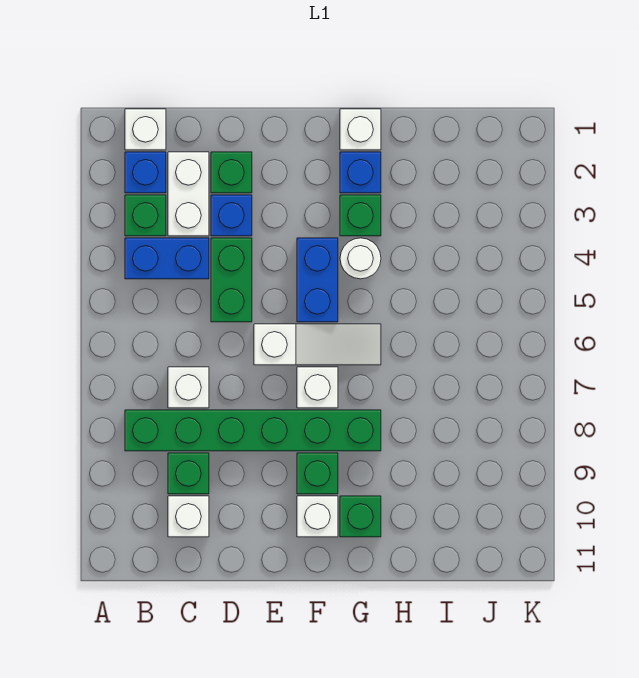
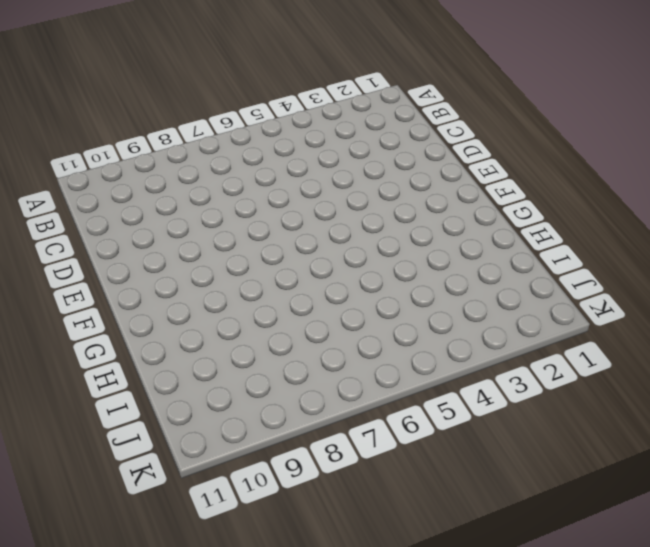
none -> white 1x1 brick [125,109,166,150]
none -> blue 1x1 brick [125,152,166,193]
none -> green 1x1 brick [125,195,166,236]

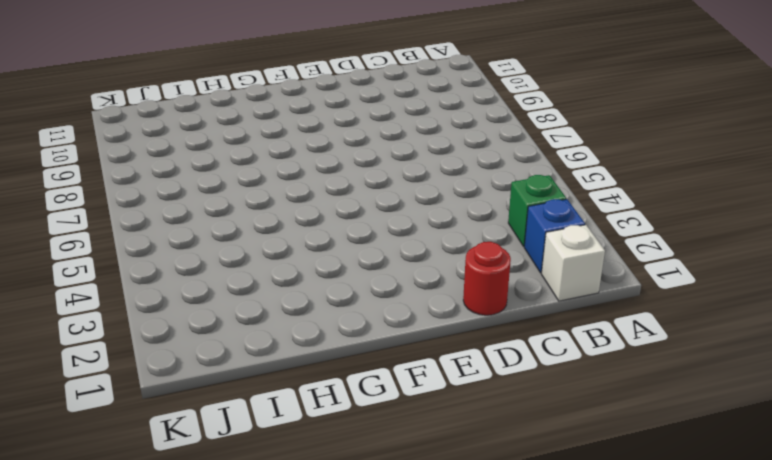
red 1x1 round brick [463,242,511,315] -> none
none -> blue 1x2 brick [125,238,209,279]
none -> green 1x6 brick [125,410,381,451]
none -> white 1x2 brick [168,152,209,236]

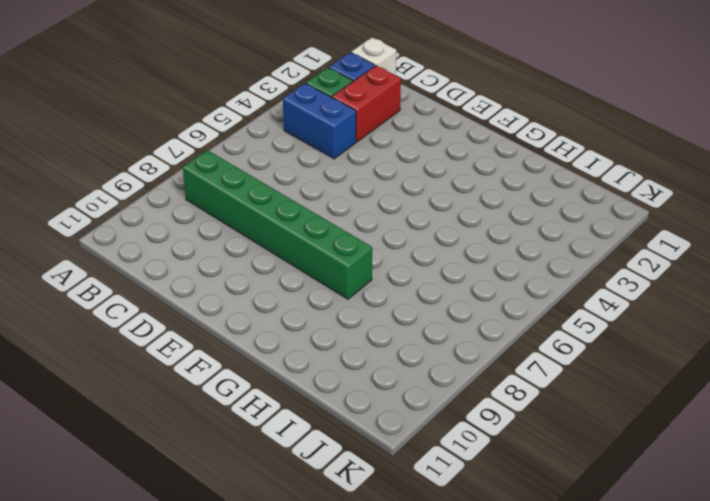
red 1x2 brick [332,66,401,142] -> white 1x2 brick [168,152,209,236]
none -> white 1x1 brick [168,367,209,408]
none -> green 1x1 brick [168,453,209,494]
none -> white 1x1 brick [168,496,209,537]

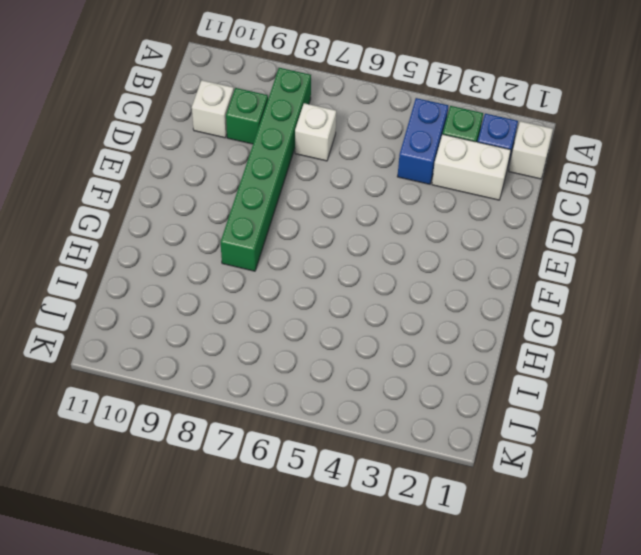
none -> green 1x1 brick [211,152,252,193]
none -> blue 1x1 brick [211,195,252,236]
none -> green 1x2 brick [211,238,252,322]

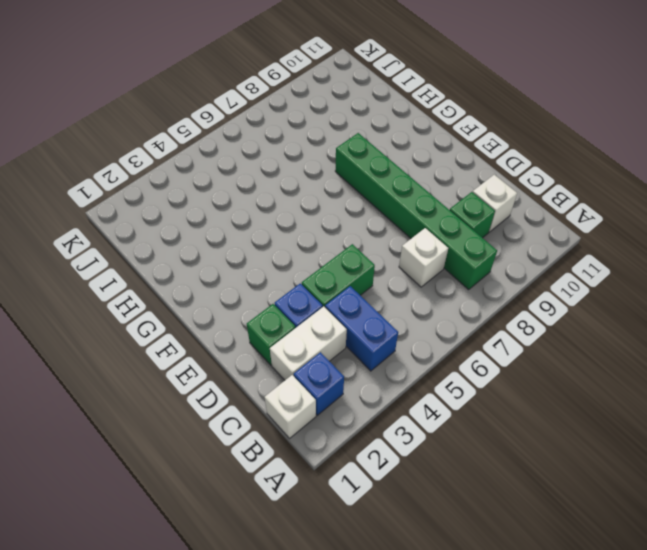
none -> green 1x1 brick [125,195,166,236]
none -> white 1x3 slope [254,324,381,365]
none -> blue 1x2 brick [297,238,338,322]

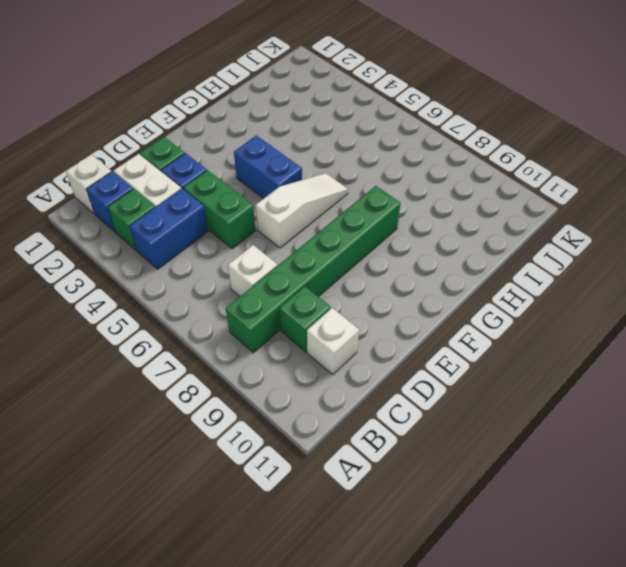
none -> white 1x1 brick [297,367,338,408]
none -> green 1x1 brick [297,453,338,494]
none -> white 1x1 brick [297,496,338,537]

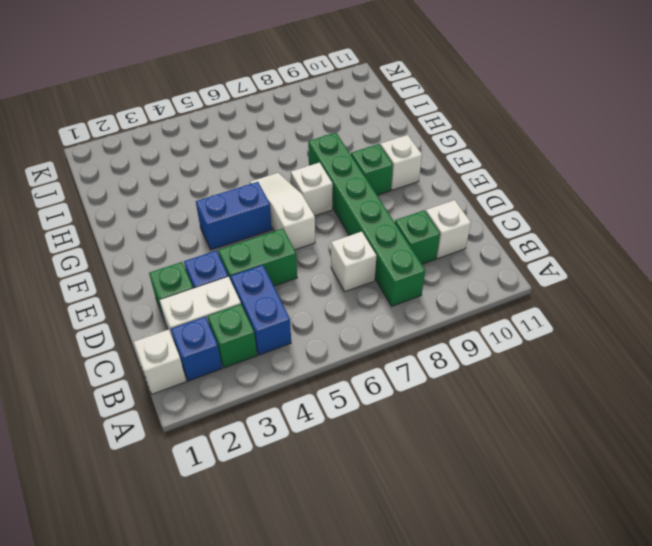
none -> white 1x1 brick [340,109,381,150]
none -> blue 1x1 brick [340,152,381,193]
none -> green 1x1 brick [340,195,381,236]

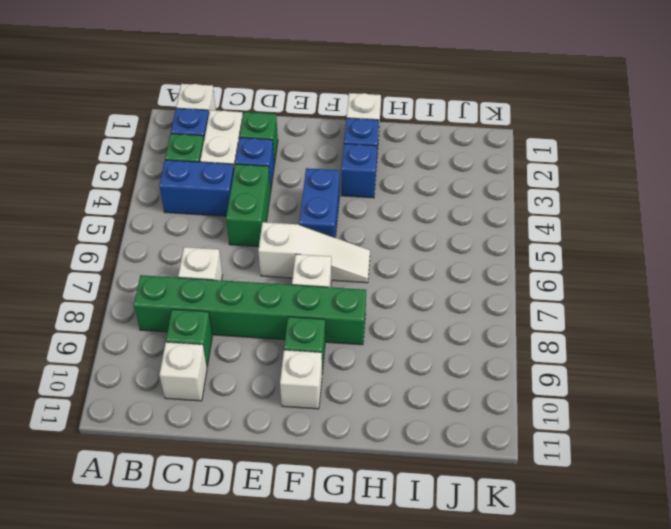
blue 1x1 brick [341,144,377,198] -> green 1x1 brick [340,195,381,236]
none -> white 1x1 round brick [340,238,381,279]
none -> green 1x1 brick [340,496,381,537]

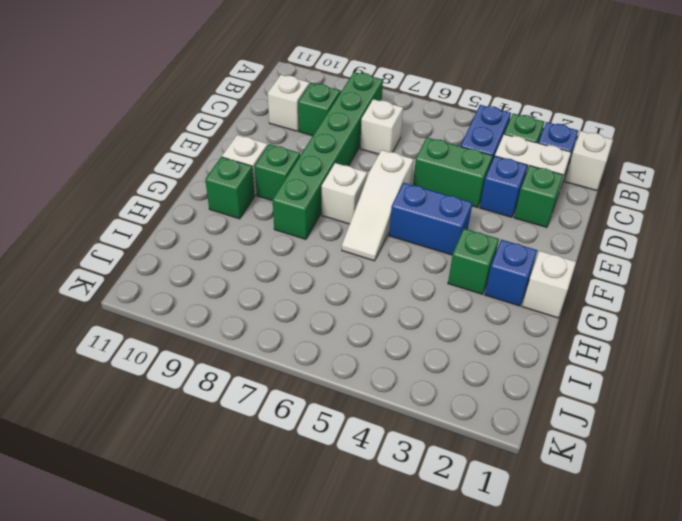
none -> white 1x1 round brick [340,238,381,279]

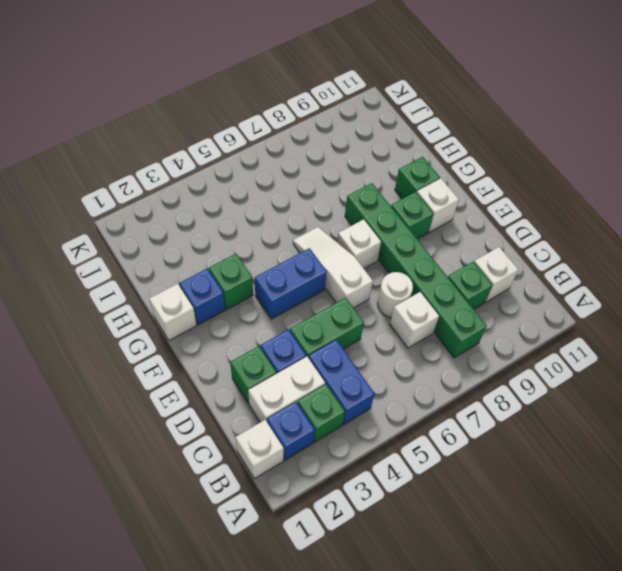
white 1x1 round brick [377,272,413,318] -> white 1x1 round brick moved to [340,238,381,279]

